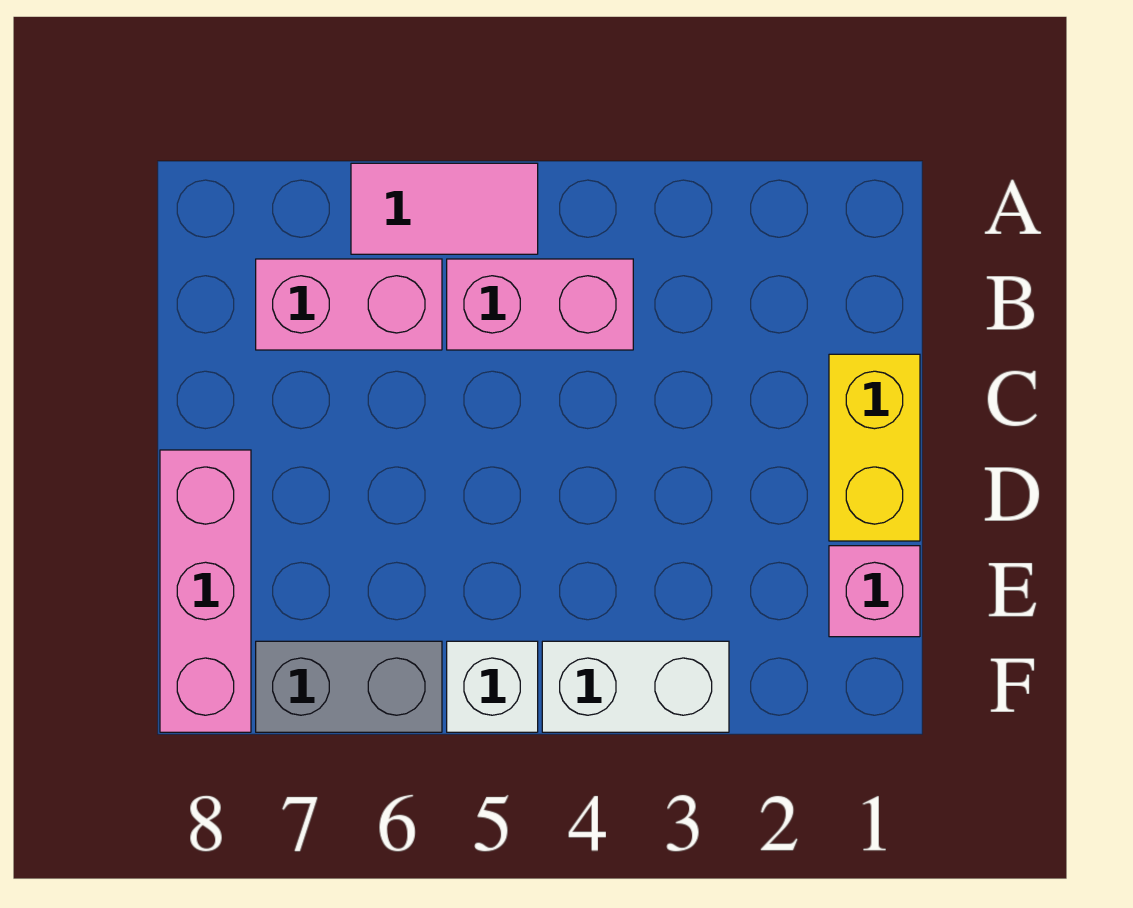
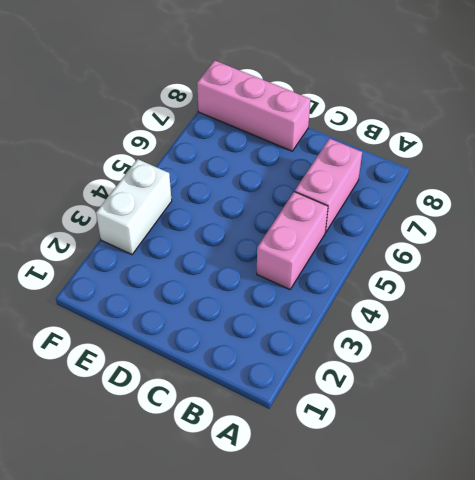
none -> pink 1x2 tile [351,163,538,254]
none -> yellow 1x2 brick [829,354,920,541]

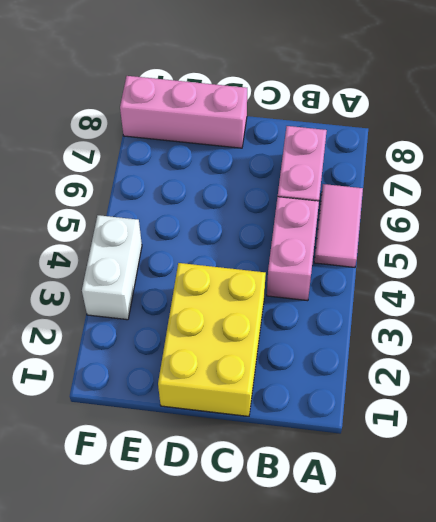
yellow 2x3 brick [158,263,266,416] -> yellow 1x2 brick [829,354,920,541]
none -> pink 1x1 brick [829,546,920,637]
none -> white 1x1 brick [447,641,538,732]

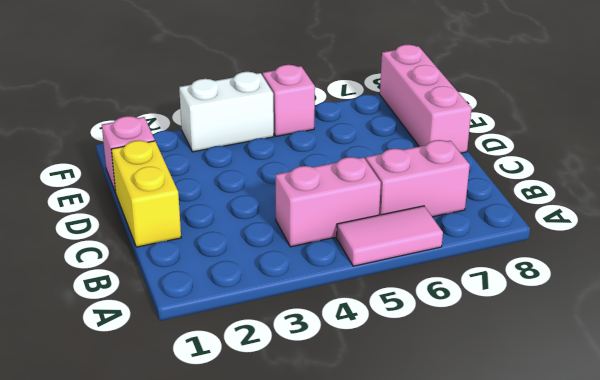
pink 1x1 brick [263,65,315,136] -> white 1x1 brick [447,641,538,732]
none -> grey 1x2 brick [256,641,442,732]

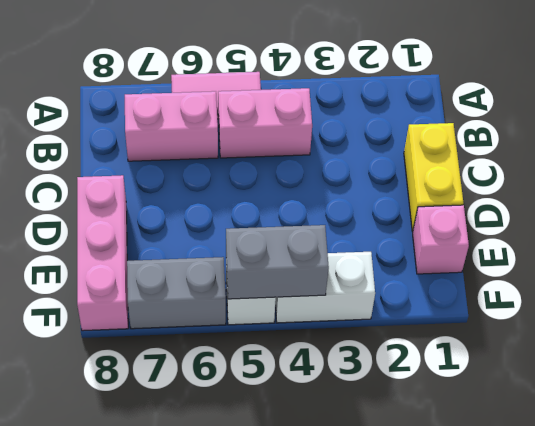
grey 1x2 brick [226,225,329,299] -> none

